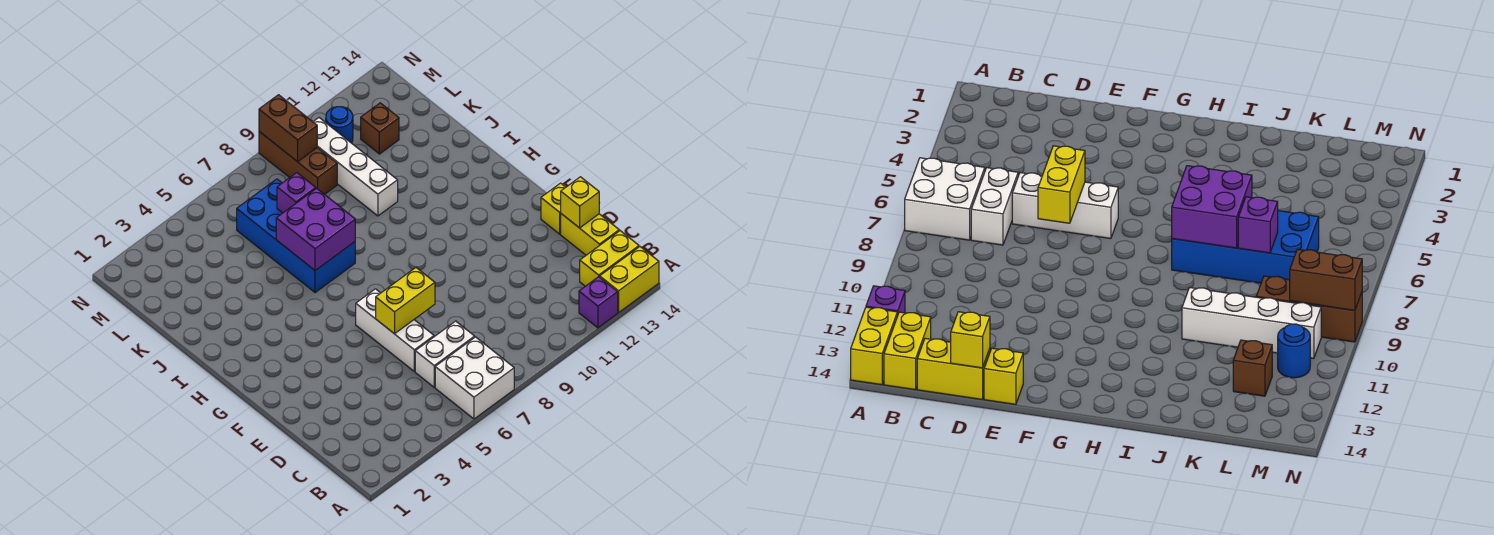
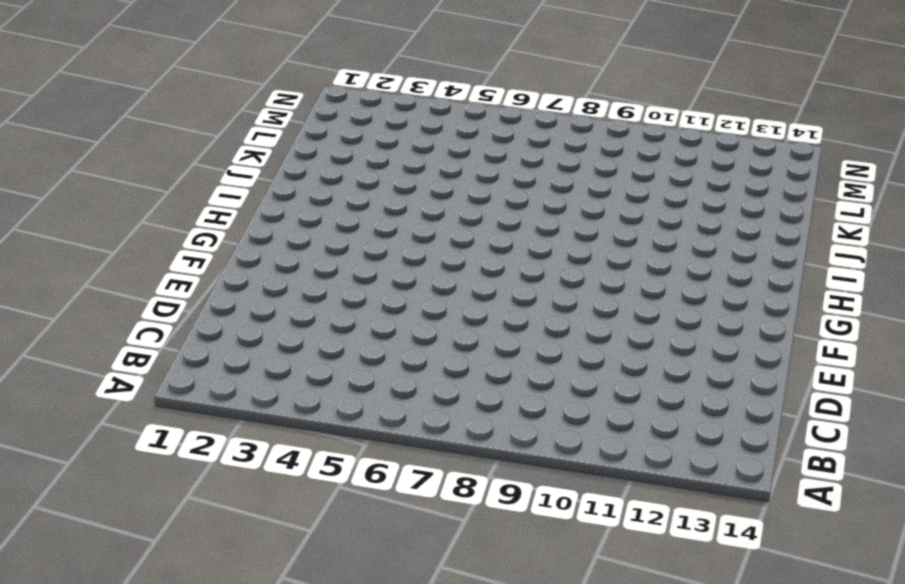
none -> white 2x2 brick [435,337,514,419]
none -> purple 1x1 brick [579,277,618,328]
none -> yellow 1x2 brick [600,247,659,313]

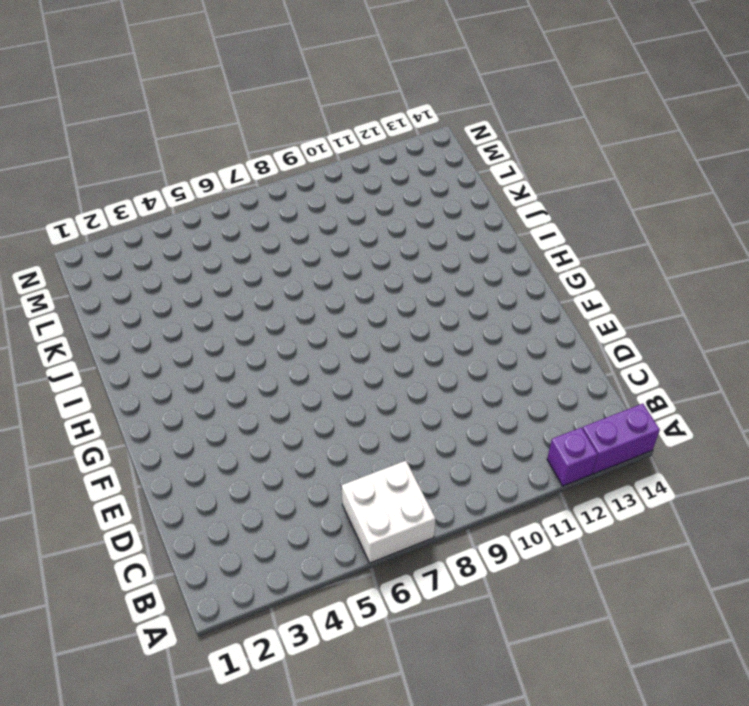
purple 1x2 brick [582,404,660,474] -> yellow 1x2 brick [600,247,659,313]
none -> yellow 1x2 brick [580,231,639,286]
none -> white 1x2 brick [415,321,475,387]
none -> yellow 1x2 brick [561,214,619,255]

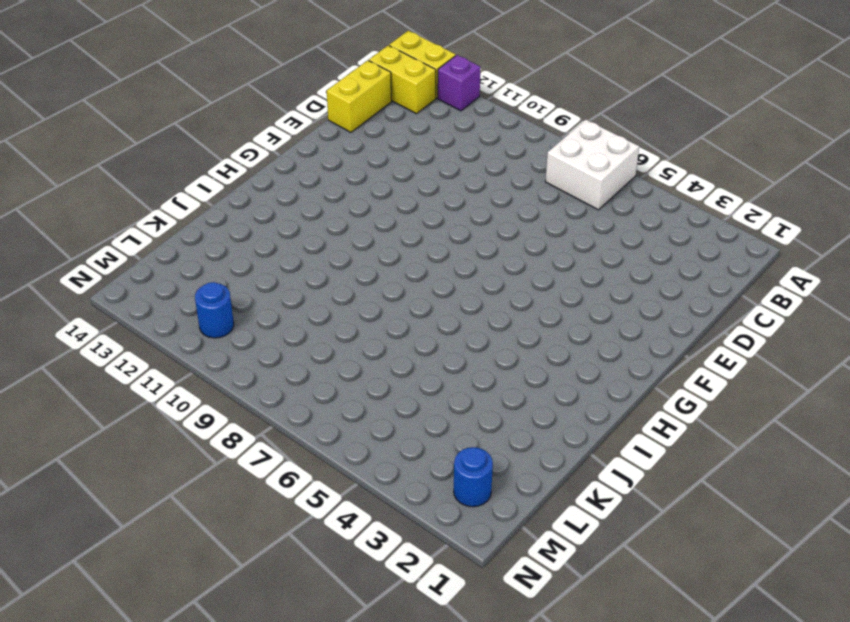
blue 1x1 round brick [454,447,493,507] -> none
none -> white 1x2 brick [415,321,475,387]
none -> white 1x3 brick [356,289,434,372]
none -> yellow 1x1 brick [541,183,566,234]

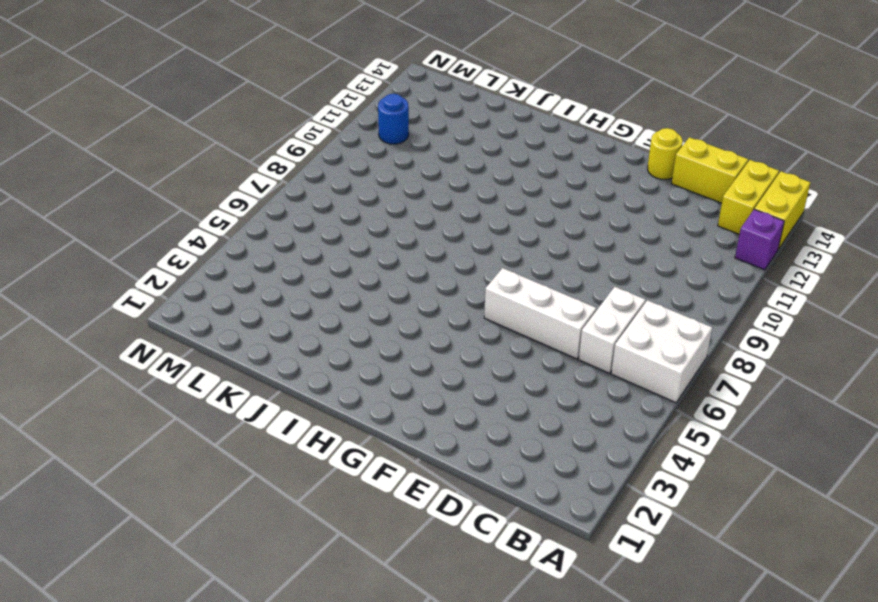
yellow 1x1 round brick [648,128,683,179] -> yellow 1x1 brick [541,183,566,234]
none -> blue 2x4 brick [237,179,355,293]
none -> white 1x4 brick [313,118,398,216]
none -> brown 1x3 brick [259,132,337,194]

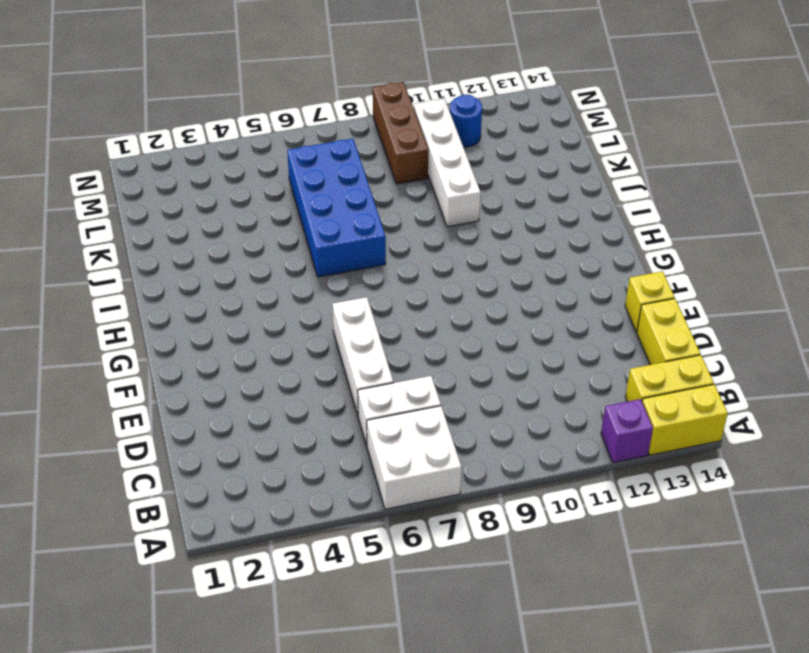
none -> brown 1x1 brick [361,103,399,154]
none -> yellow 1x1 brick [561,177,599,228]
none -> yellow 1x2 brick [376,268,435,334]

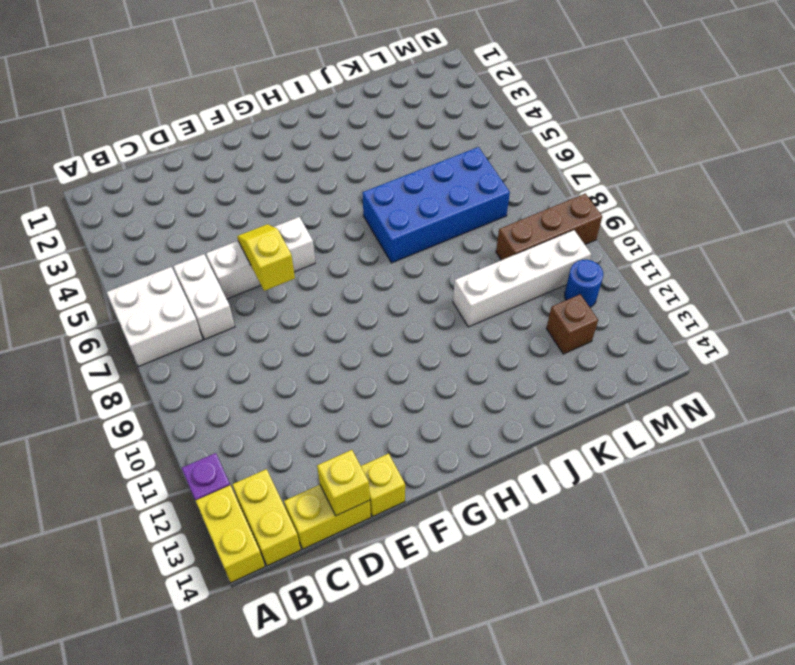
yellow 1x2 slope [237,224,295,291] -> yellow 1x2 brick [376,268,435,334]
none -> purple 2x2 brick [276,188,355,270]
none -> purple 1x1 brick [277,173,316,213]
none -> brown 1x2 brick [259,95,317,162]

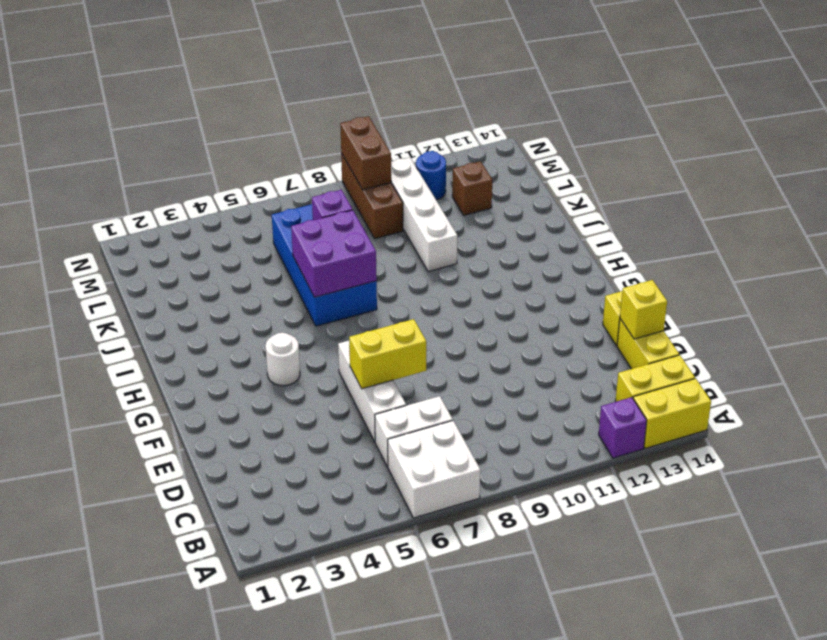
white 1x1 round brick [266,333,300,386] -> none

